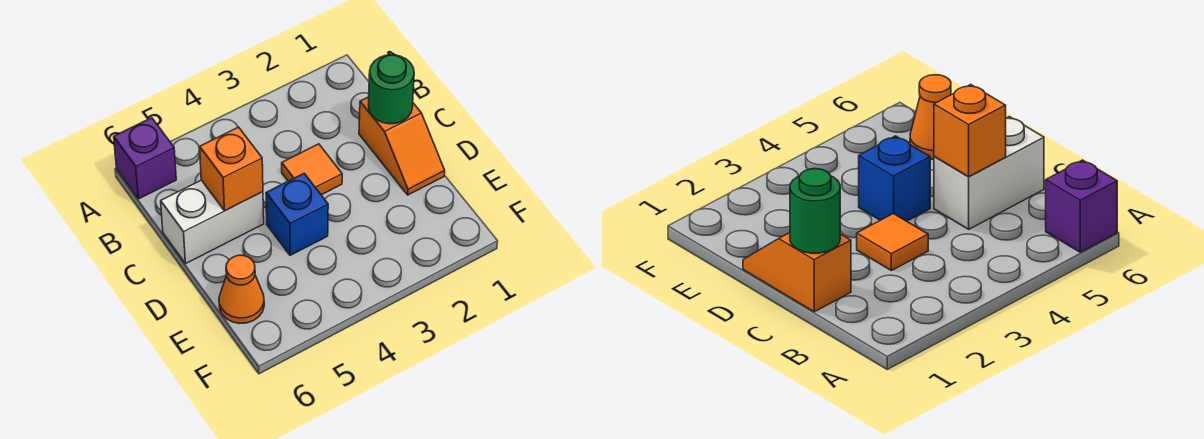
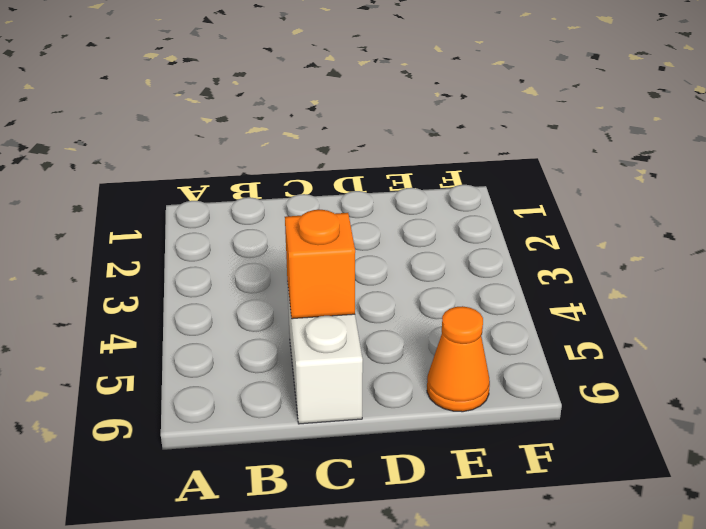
none -> purple 1x1 brick [114,118,176,199]
none -> orange 1x2 slope [359,97,445,195]

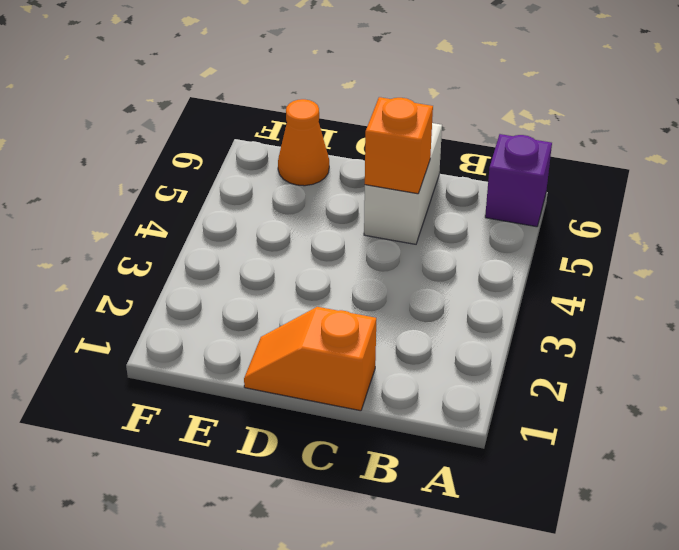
none -> orange 1x1 tile [282,144,342,195]
none -> blue 1x1 brick [266,173,328,255]

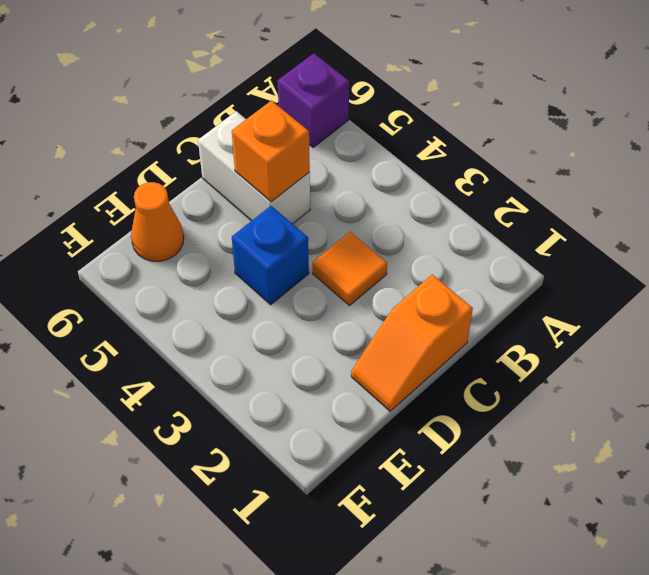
none -> green 1x1 round brick [368,55,414,124]

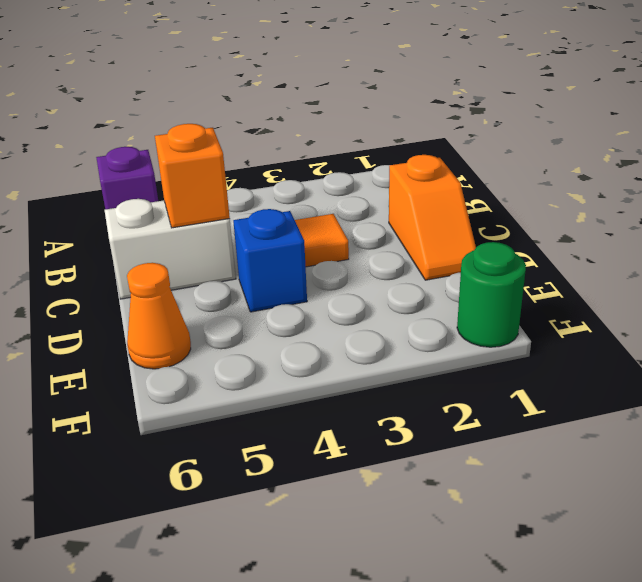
green 1x1 round brick [457,242,526,347] -> green 1x1 round brick moved to [368,55,414,124]

